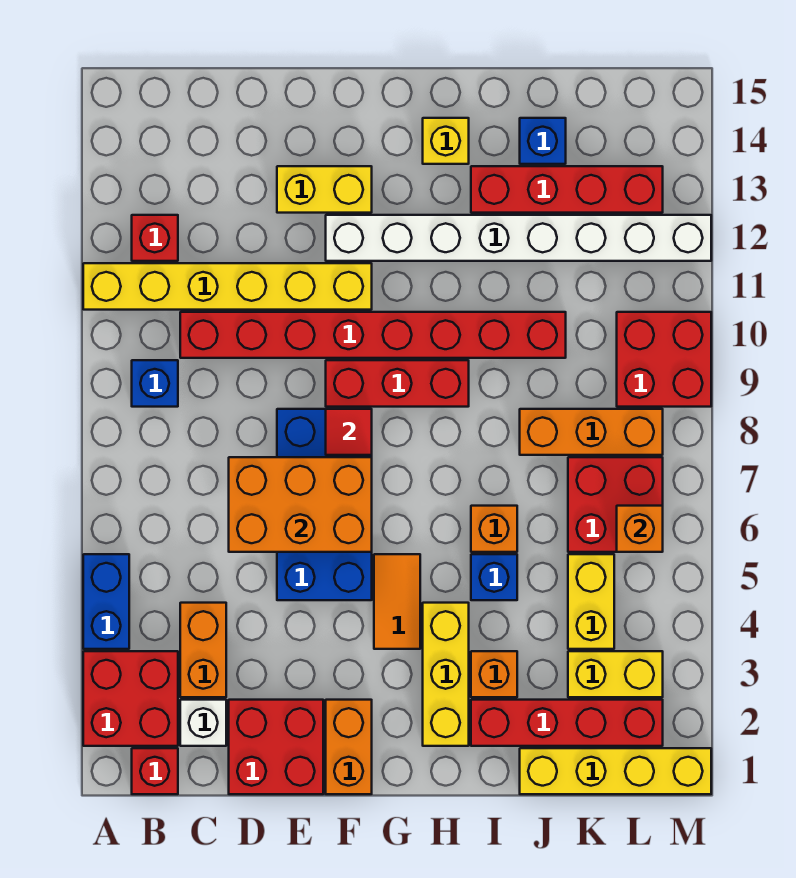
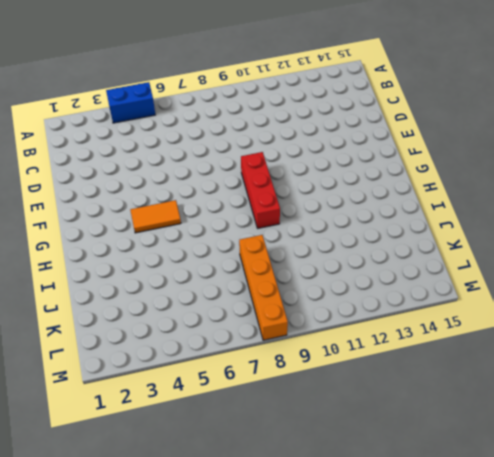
orange 1x4 brick [239,235,288,340] -> orange 1x3 brick [520,409,663,455]
none -> red 2x2 brick [83,651,178,746]
none -> yellow 1x6 brick [83,263,372,310]
none -> red 1x1 brick [132,748,178,794]
none -> blue 1x1 brick [132,360,178,407]

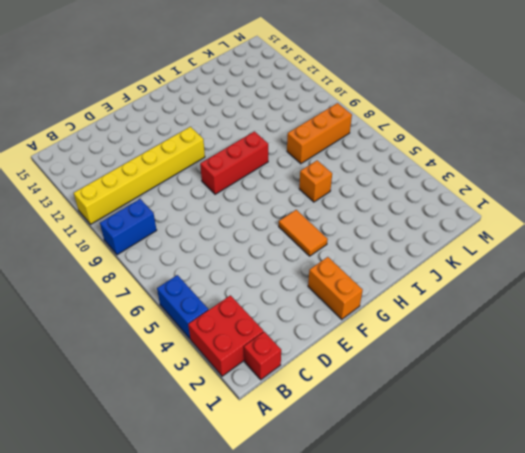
blue 1x2 brick [100,199,157,255] -> blue 1x1 brick [132,360,178,407]
none -> red 1x1 brick [132,215,178,261]
none -> white 1x1 brick [180,700,226,746]
none -> orange 1x2 brick [180,603,226,697]
none -> red 1x8 brick [180,312,566,358]

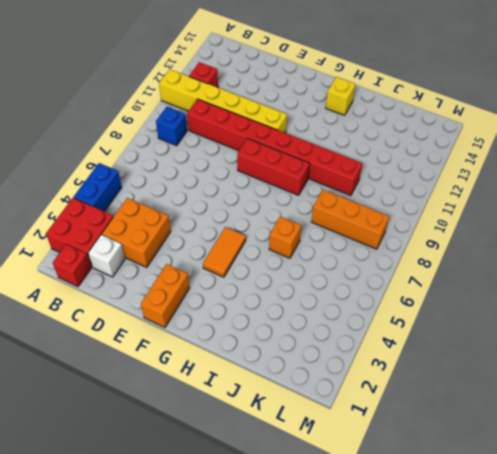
orange 2x2 brick [102,198,171,267] -> orange 1x2 brick [180,603,226,697]
none -> red 2x2 brick [229,700,323,794]
none -> blue 2x4 brick [277,409,372,600]
none -> yellow 1x2 brick [277,166,372,213]
none -> white 1x8 brick [326,215,711,261]

